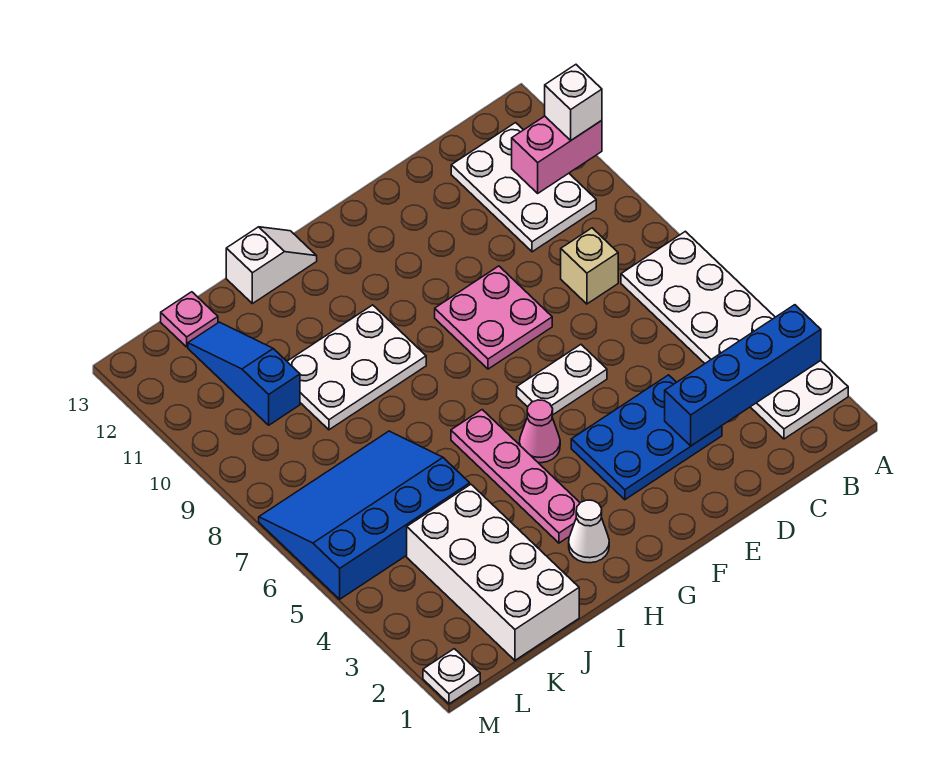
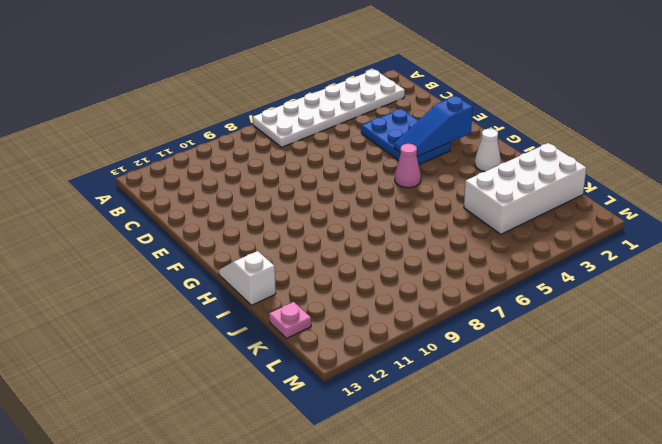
blue 1x3 slope [394,96,473,157] -> blue 1x3 slope moved to [188,322,300,425]
none -> white 2x3 plate [451,123,596,252]
none -> tan 1x1 brick [561,228,618,304]
none -> white 1x2 plate [517,345,607,415]

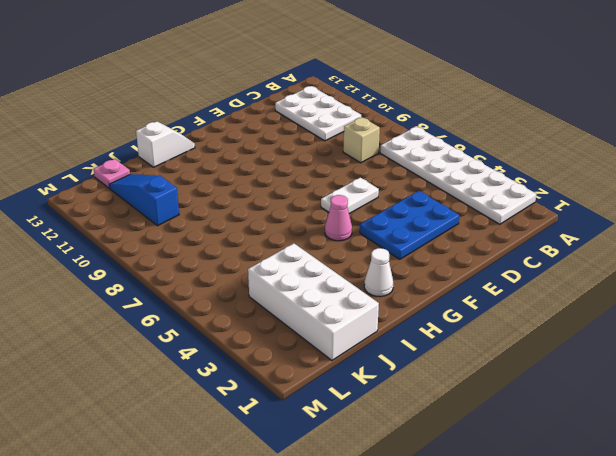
none -> pink 2x2 plate [435,266,552,369]
none -> pink 1x4 plate [451,410,580,543]
none -> white 2x3 plate [287,305,426,430]

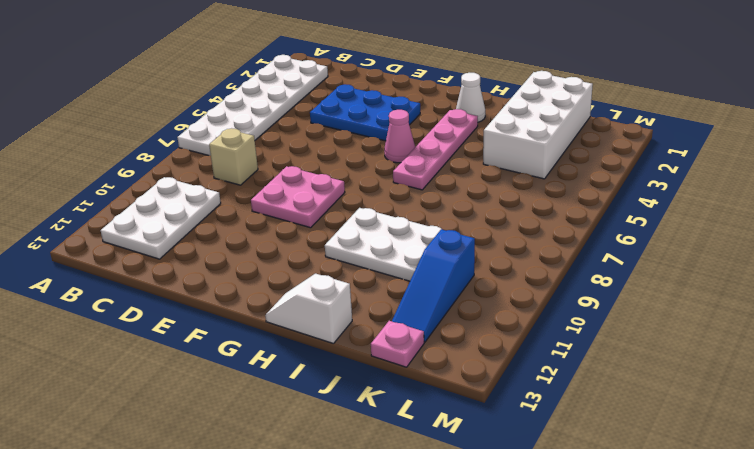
none -> white 1x2 plate [517,345,607,415]
none -> blue 3x4 slope [259,431,470,599]
none -> white 1x1 plate [423,649,480,704]

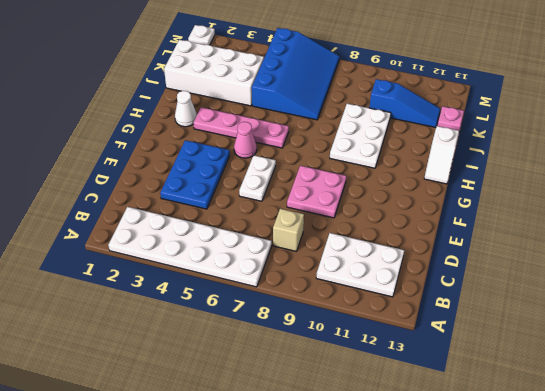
none -> blue 1x4 brick [665,305,821,446]
none -> pink 1x2 brick [512,116,602,193]
none -> white 1x1 brick [545,65,602,140]

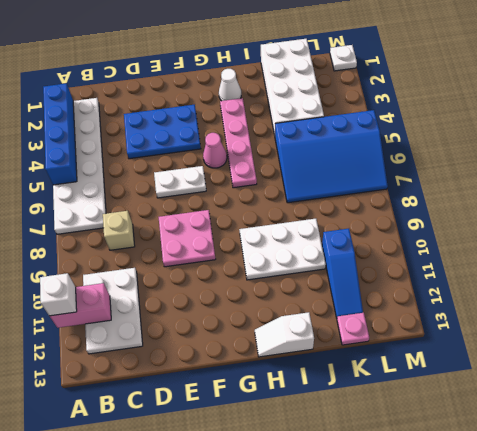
blue 1x4 brick [43,83,77,185] -> blue 1x4 brick turned to [665,305,821,446]

